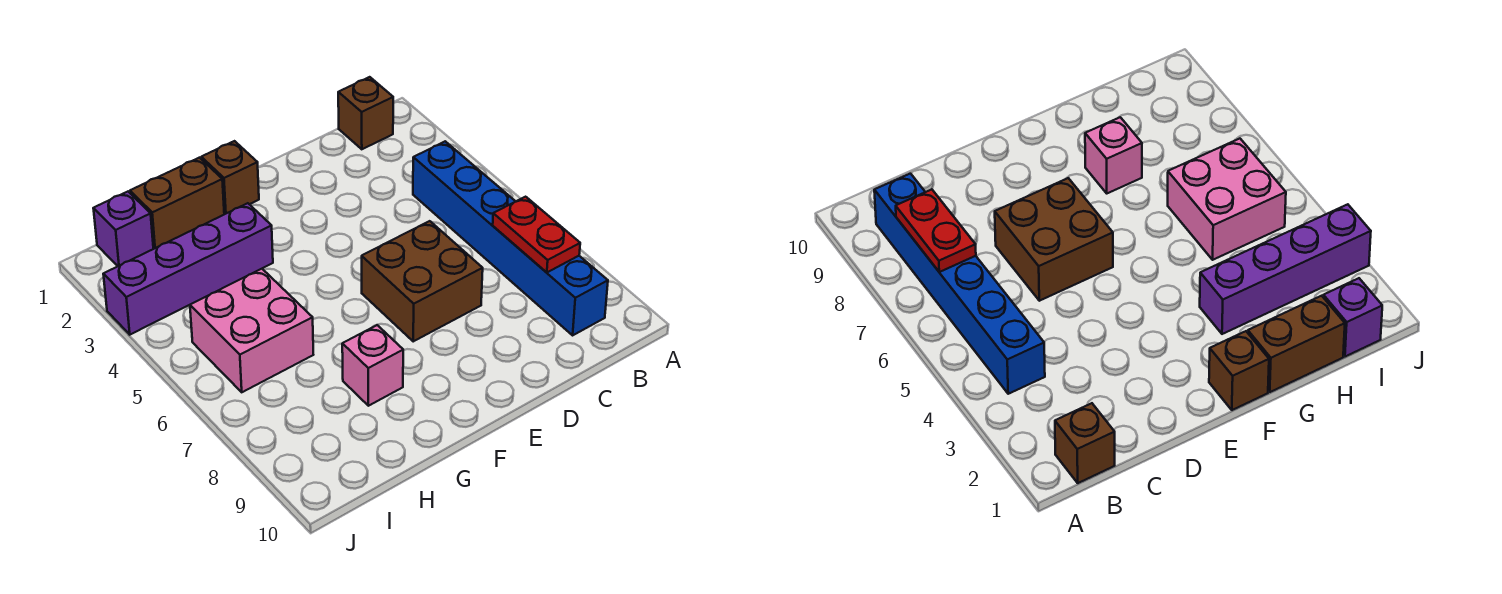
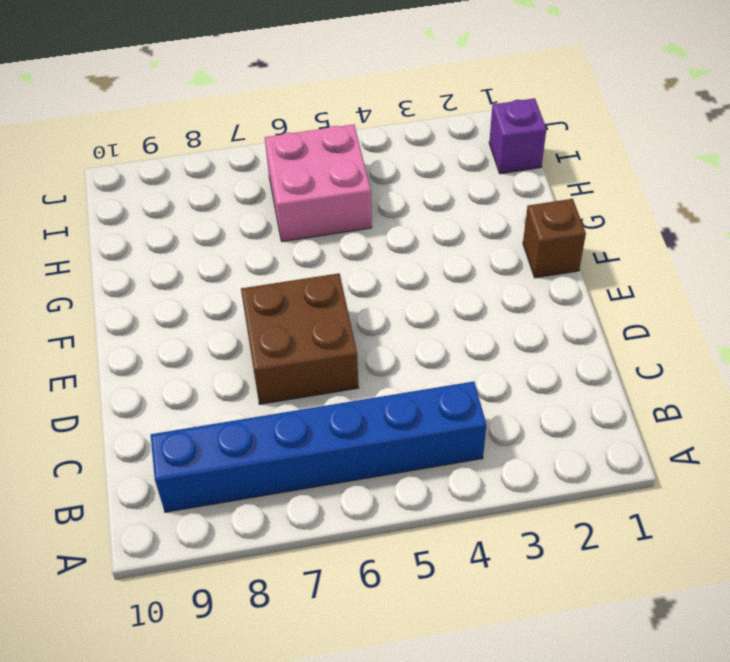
none -> brown 1x1 brick [338,77,393,149]
none -> brown 1x2 brick [130,158,224,249]

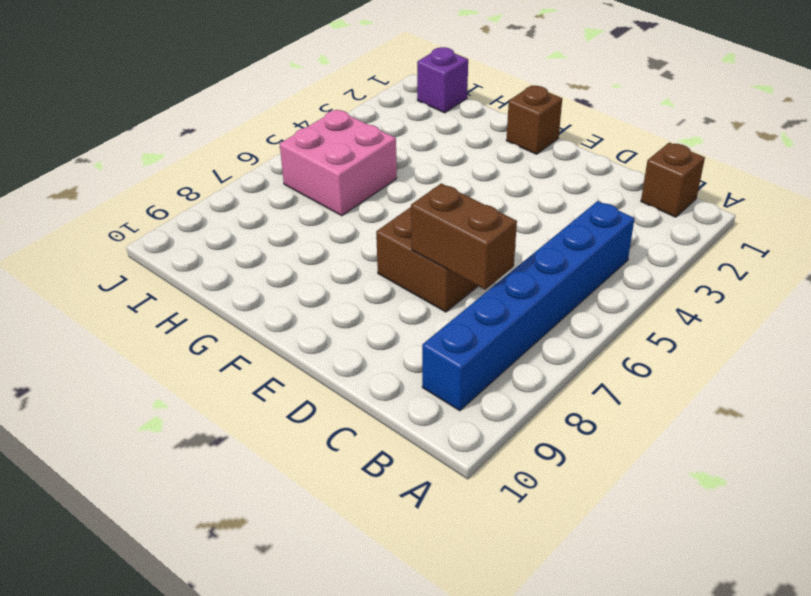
brown 1x2 brick [411,183,517,290] -> brown 1x2 brick moved to [130,158,224,249]
none -> purple 1x4 brick [103,203,273,335]
none -> pink 1x1 brick [342,325,403,406]

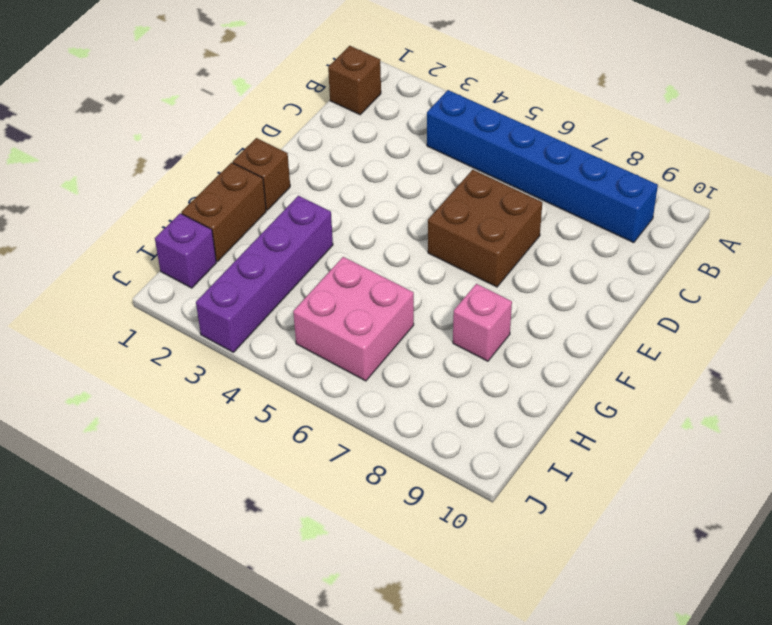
none -> red 1x2 plate [493,197,580,272]

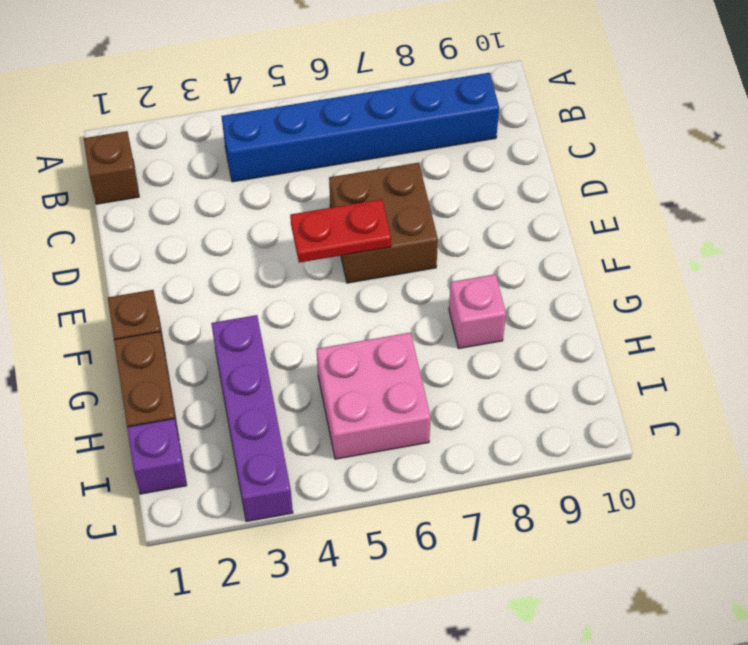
red 1x2 plate [290,199,391,263] -> red 1x2 plate moved to [493,197,580,272]

